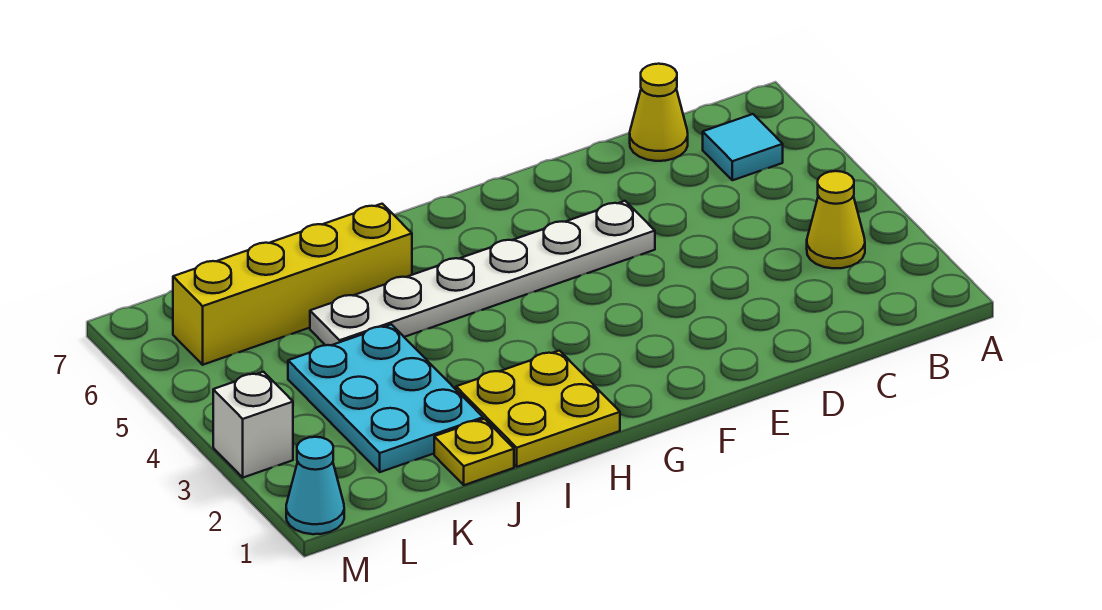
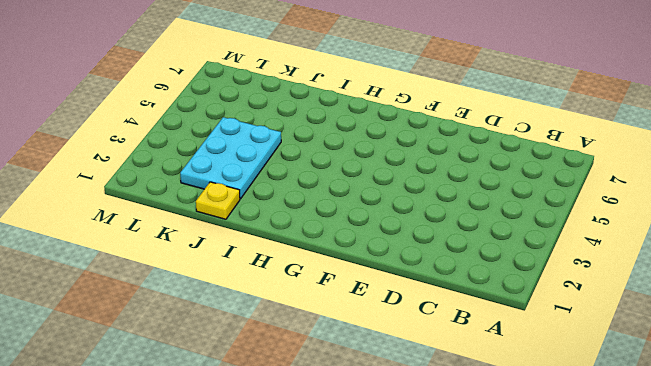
none -> yellow 1x1 cone [807,171,865,268]
none -> cyan 1x1 tile [703,114,783,180]

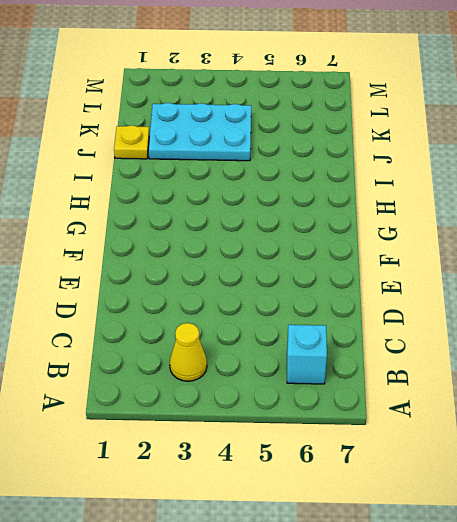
cyan 1x1 brick [287,325,327,384] -> cyan 1x1 tile [703,114,783,180]
none -> yellow 1x1 cone [630,64,688,161]
none -> white 1x6 plate [310,201,655,345]

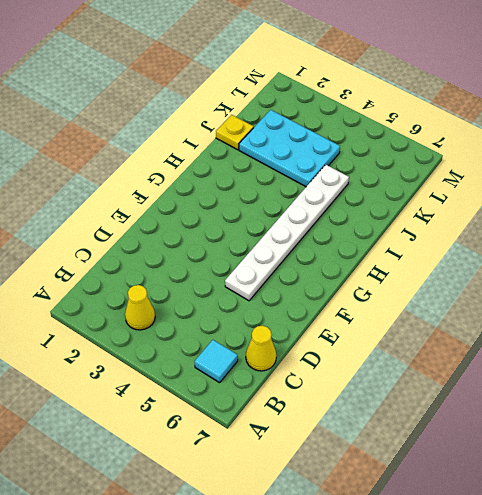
none -> yellow 2x2 plate [456,351,620,467]
none -> yellow 1x4 brick [173,204,412,365]

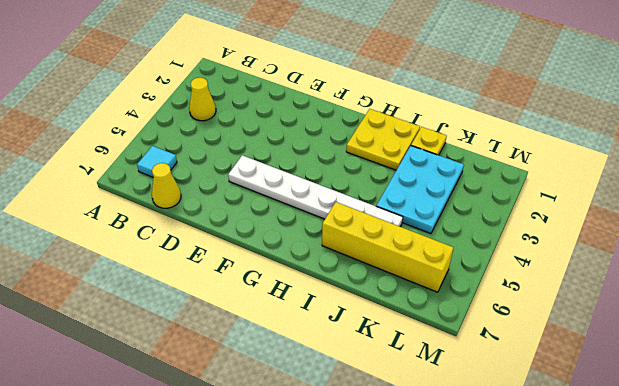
none -> cyan 1x1 cone [286,437,344,534]
none -> white 1x1 brick [213,372,293,478]

